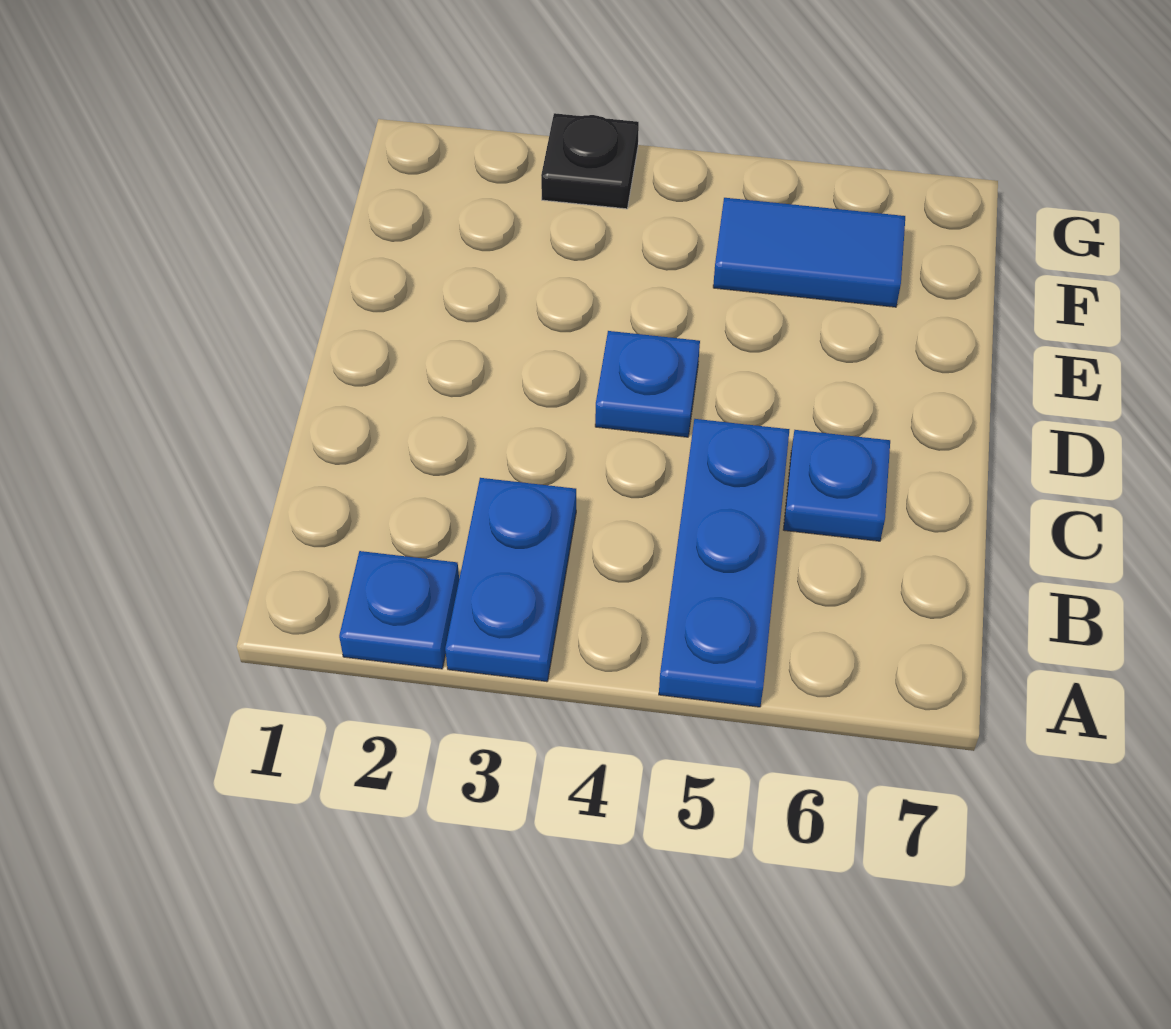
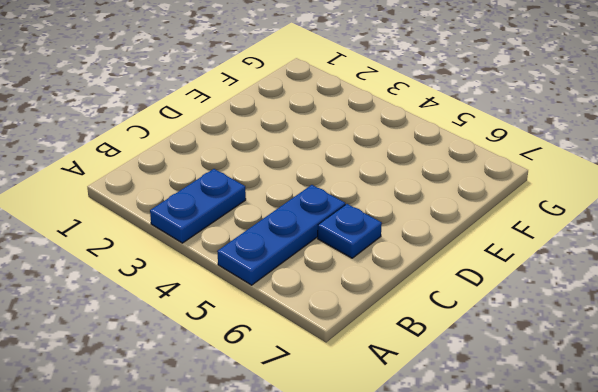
none -> blue 1x1 plate [339,551,459,669]
none -> blue 1x1 plate [595,331,700,437]

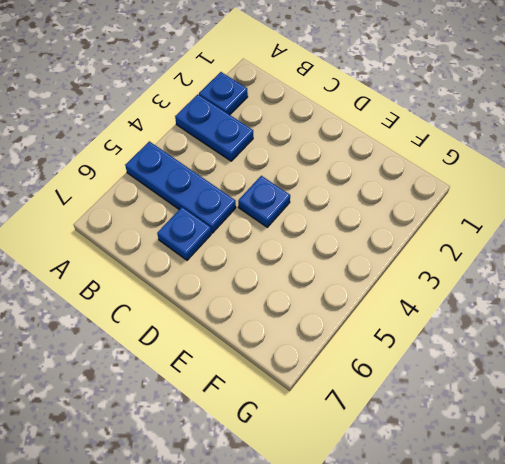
none -> blue 1x2 tile [713,198,905,307]
none -> black 1x1 plate [541,113,639,209]

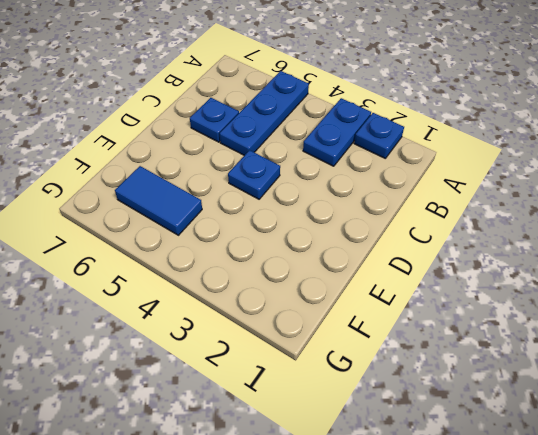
none -> black 1x1 plate [541,113,639,209]

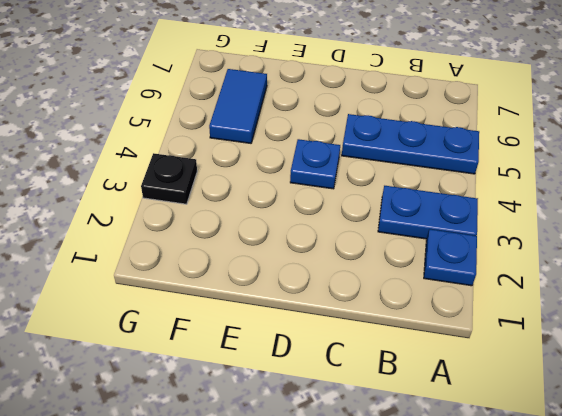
none -> blue 1x1 plate [783,430,890,541]

